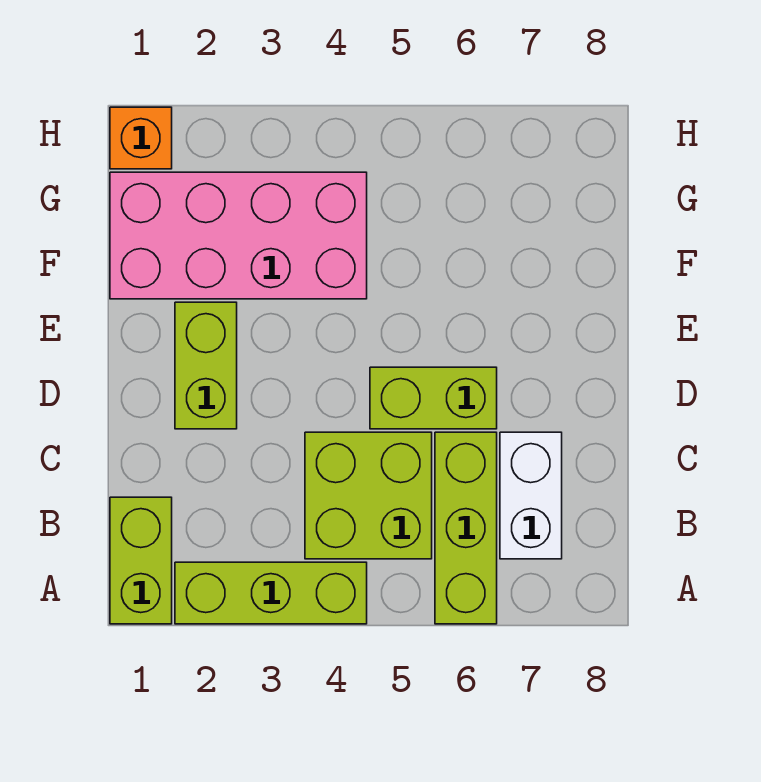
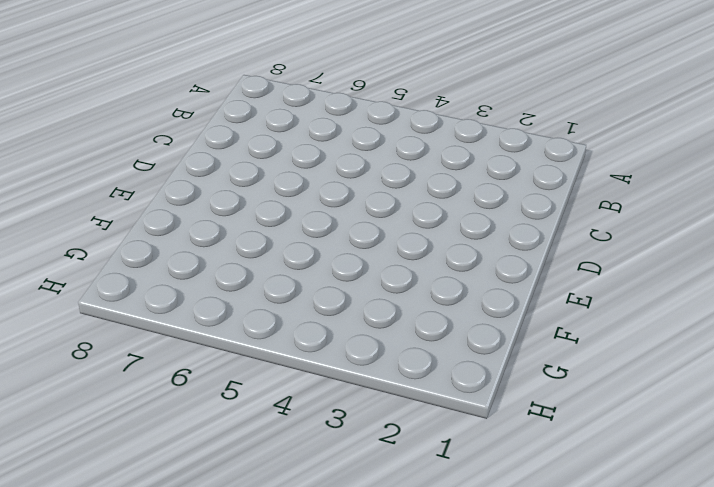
none -> lime 1x2 brick [110,497,172,624]
none -> lime 1x3 brick [175,562,367,624]

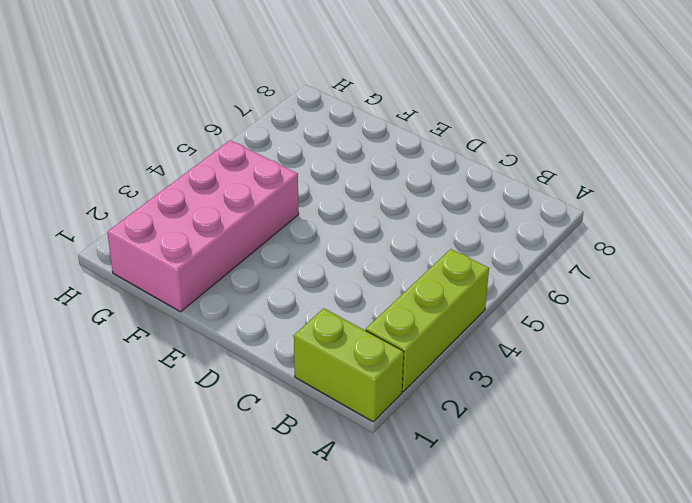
none -> lime 1x3 brick [435,432,497,624]
none -> lime 2x2 brick [305,432,432,559]

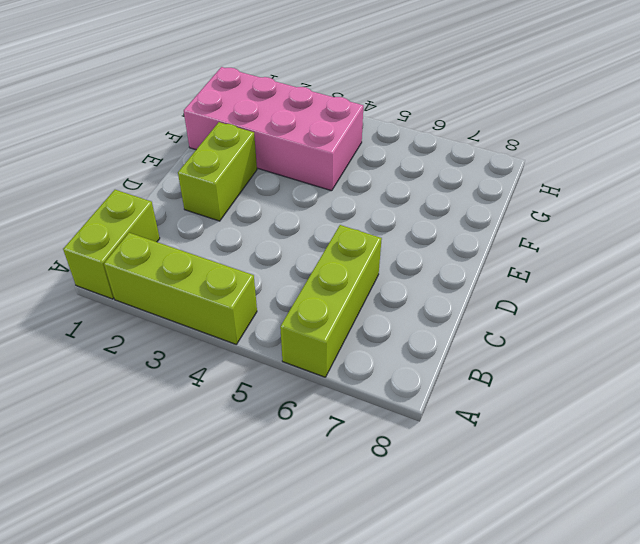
none -> lime 2x2 brick [305,432,432,559]
none -> white 1x2 brick [500,432,562,559]

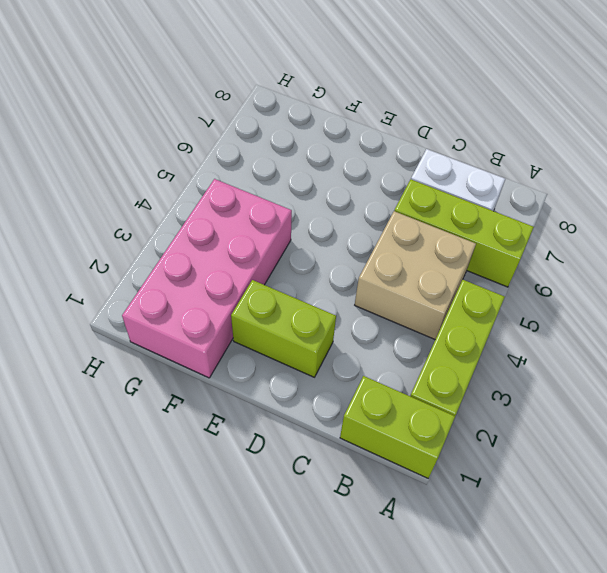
tan 2x2 brick [355,211,476,340] -> lime 2x2 brick [305,432,432,559]
none -> lime 1x2 brick [370,367,497,429]
none -> orange 1x1 brick [110,107,172,169]

